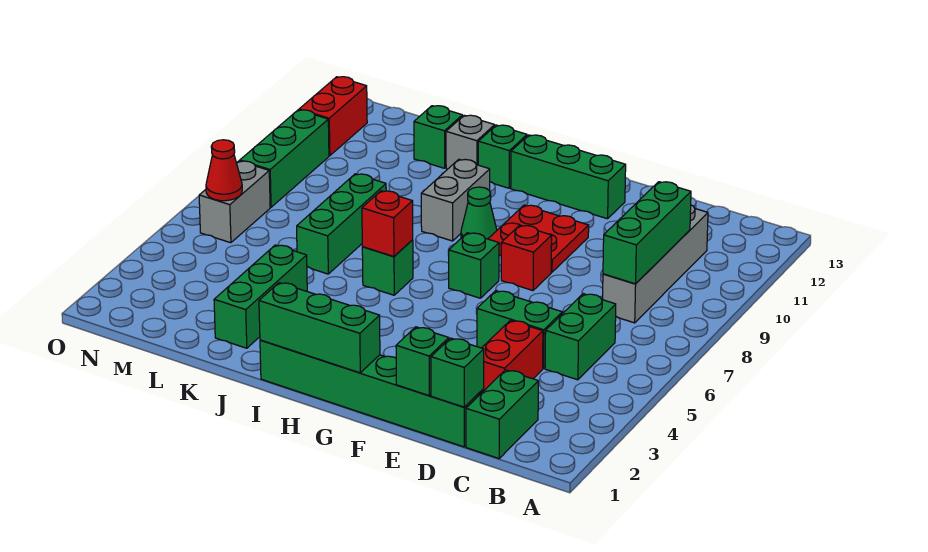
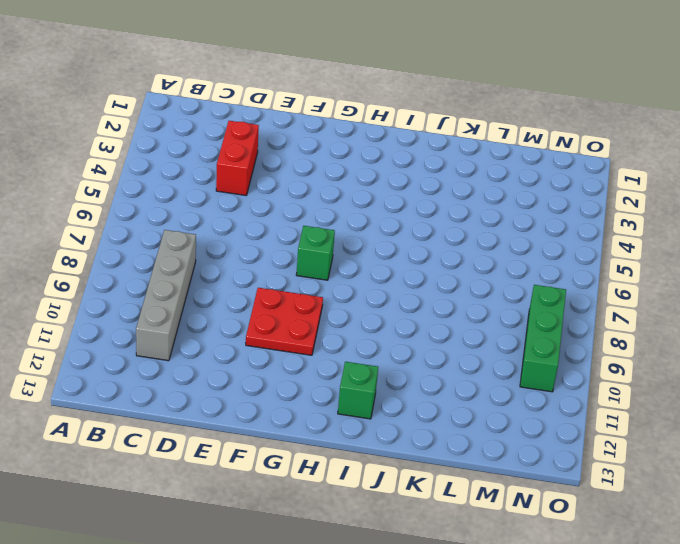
none -> green 1x2 brick [466,370,538,458]
none -> green 1x2 brick [545,294,616,380]
none -> green 1x6 brick [260,340,484,447]

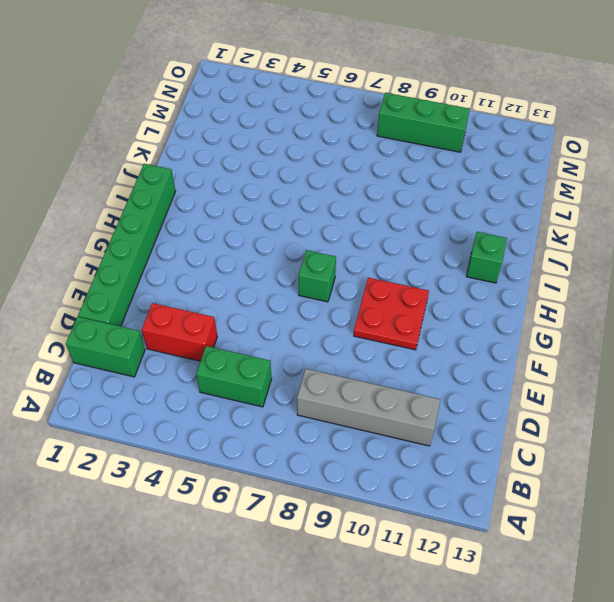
none -> green 1x2 brick [477,291,562,369]
none -> red 1x1 brick [501,225,552,291]
none -> green 1x3 brick [511,135,626,219]

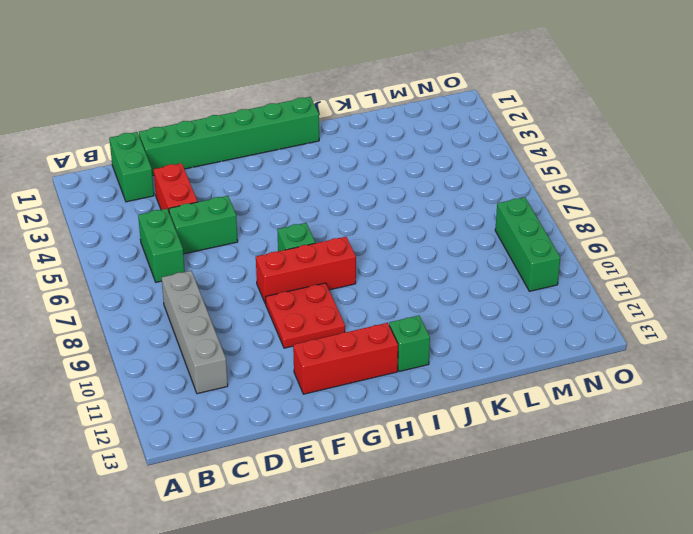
red 1x3 brick [256,237,356,304] -> red 1x1 brick [501,225,552,291]
red 1x3 brick [293,323,398,394] -> green 1x3 brick [511,135,626,219]
none -> green 1x1 cone [461,187,497,239]
none -> green 1x1 brick [362,240,413,295]
none -> grey 1x2 brick [421,159,490,241]

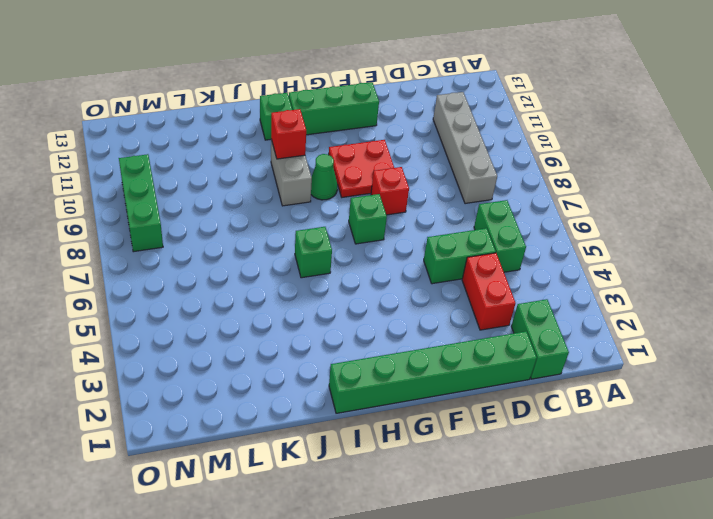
red 1x1 brick [271,109,306,159] -> red 1x1 brick moved to [362,191,413,256]
none -> grey 1x1 brick [446,115,495,169]
none -> green 1x3 brick [214,245,307,348]
none -> green 1x3 brick [297,174,386,274]

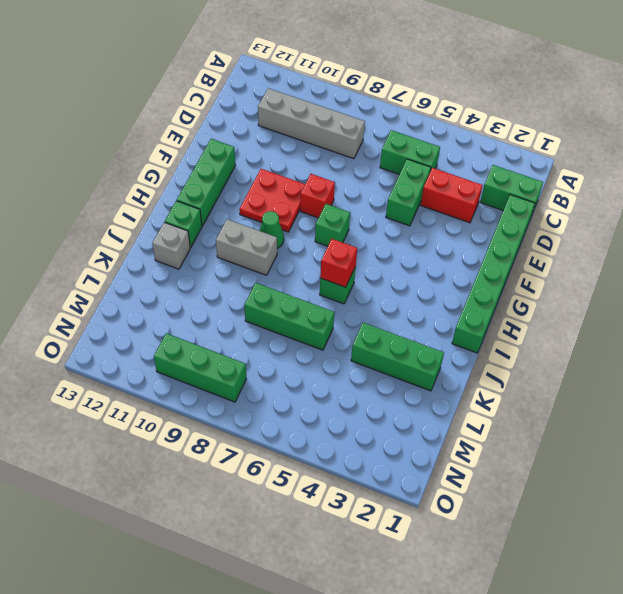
none -> green 1x1 brick [414,106,462,168]
none -> grey 1x2 brick [199,161,270,243]
none -> red 1x2 brick [299,77,367,156]

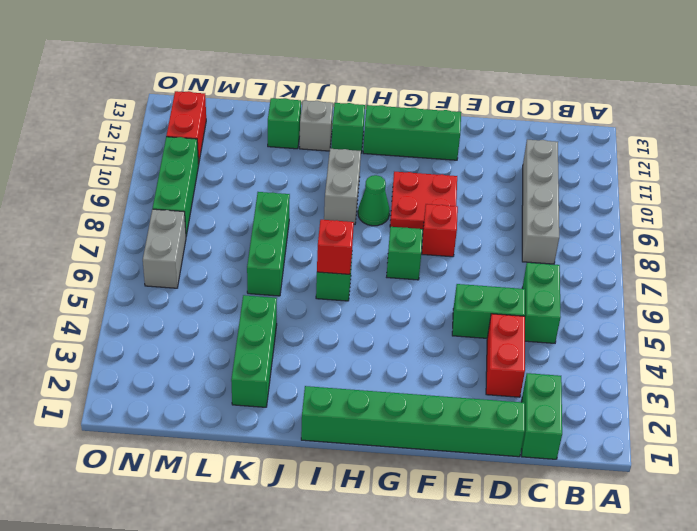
none -> green 1x3 brick [603,182,691,284]
none -> green 1x1 brick [431,338,484,407]
none -> green 1x1 brick [396,327,449,395]

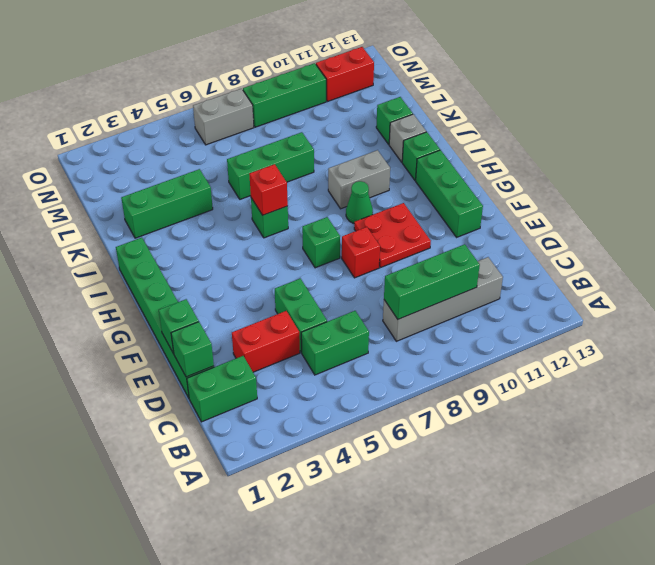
none -> green 1x3 brick [259,283,380,373]
none -> red 1x1 cone [206,140,242,201]

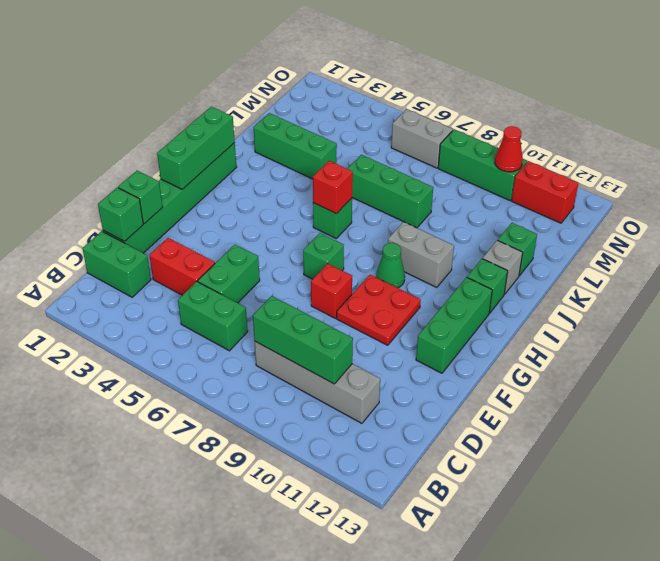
red 1x1 cone [495,126,523,172] -> red 1x1 cone moved to [206,140,242,201]

